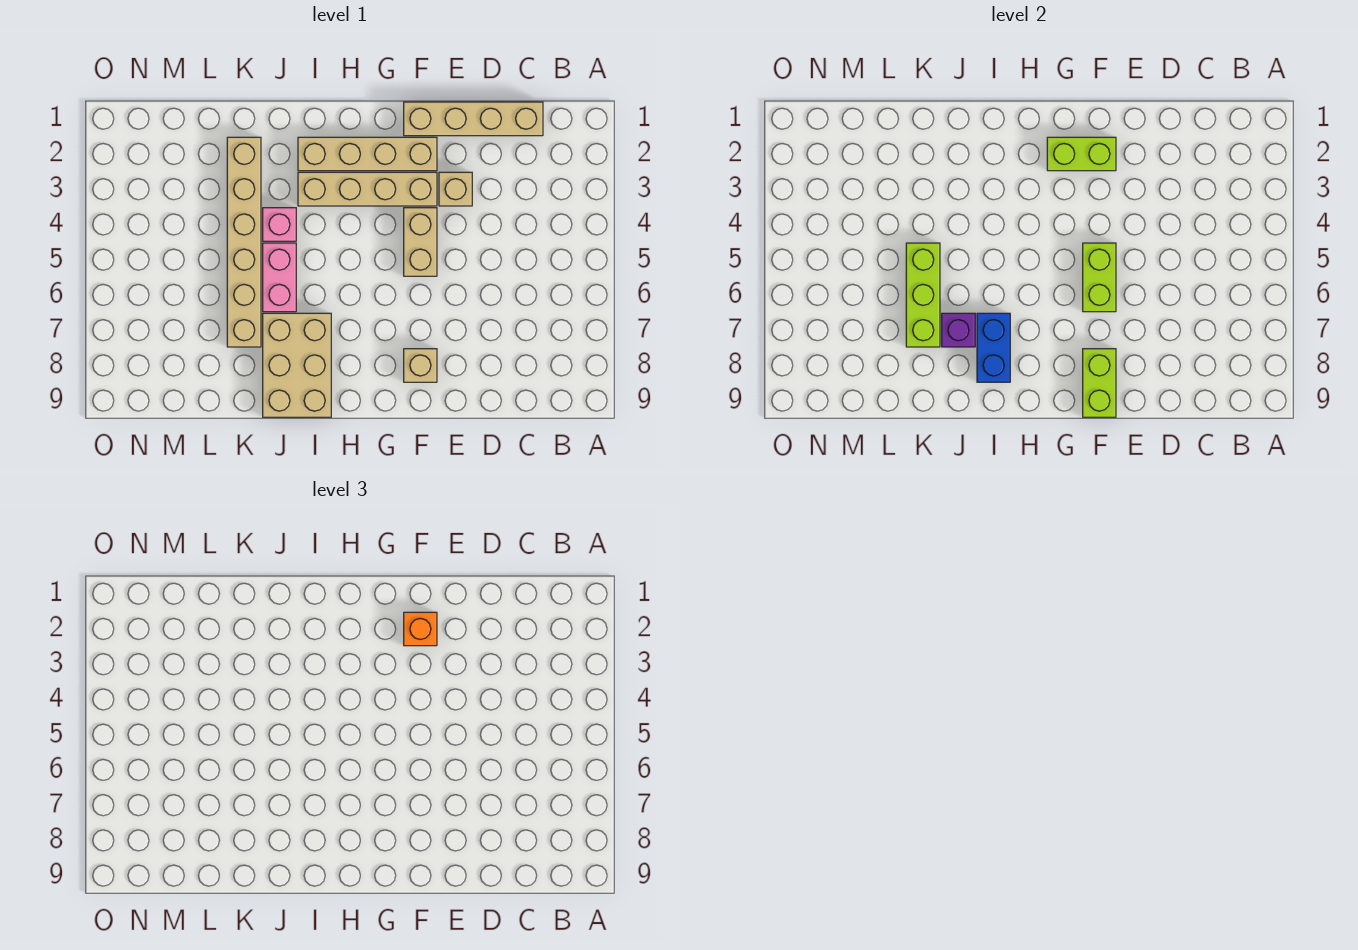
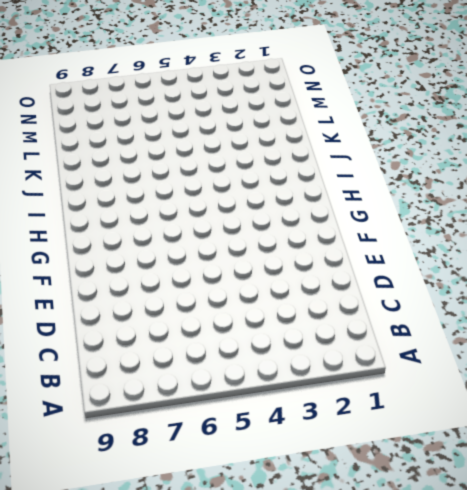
none -> tan 1x4 brick [404,102,543,136]
none -> tan 1x1 brick [439,172,472,206]
none -> tan 1x4 brick [298,137,437,171]

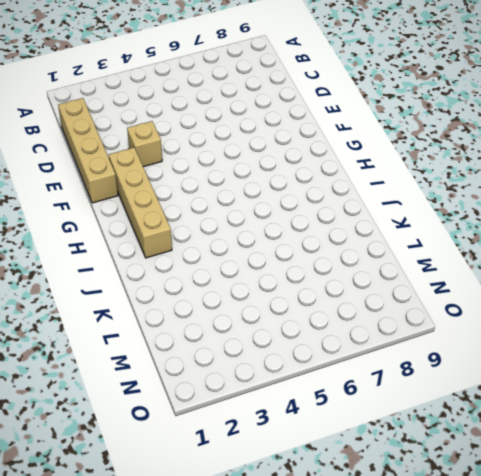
none -> tan 1x4 brick [298,172,437,206]
none -> tan 1x2 brick [404,208,437,276]
none -> tan 1x1 brick [404,349,437,382]

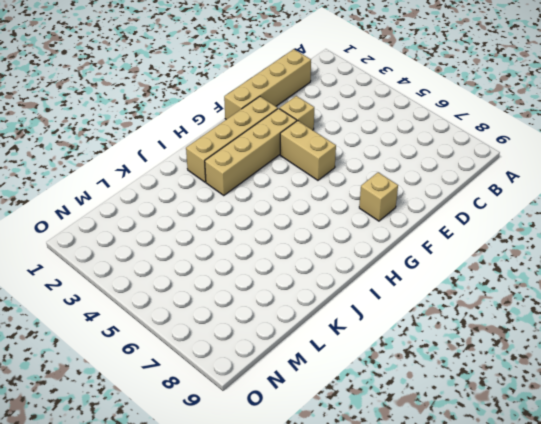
none -> tan 2x3 brick [263,313,331,417]
none -> pink 1x1 brick [263,208,296,241]
none -> pink 1x2 brick [263,243,296,312]

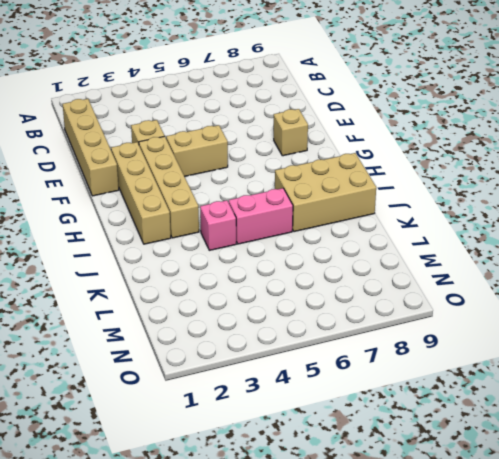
none -> tan 1x6 brick [227,137,261,347]
none -> lime 1x2 brick [1047,137,1116,171]
none -> lime 1x2 brick [1083,243,1116,312]

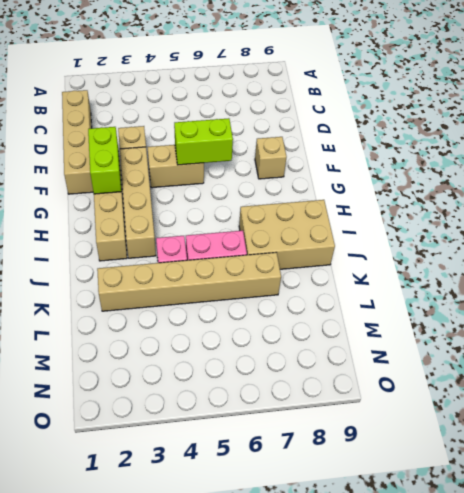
none -> lime 1x2 brick [1083,349,1116,417]
none -> blue 1x2 brick [977,313,1010,382]
none -> purple 1x1 brick [942,313,975,347]

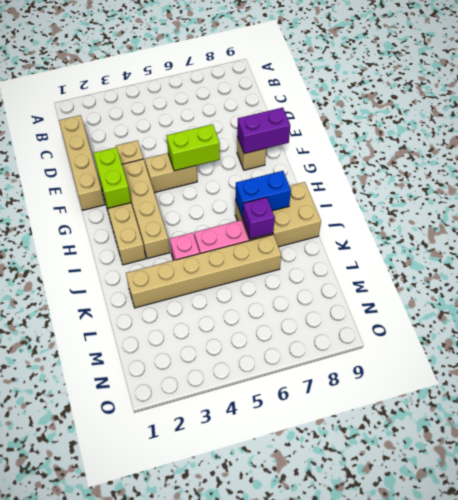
purple 1x2 brick [237,108,290,154] -> lime 1x2 brick [1083,349,1116,417]
none -> lime 1x3 brick [906,243,940,347]
none -> orange 1x1 brick [404,612,437,646]

